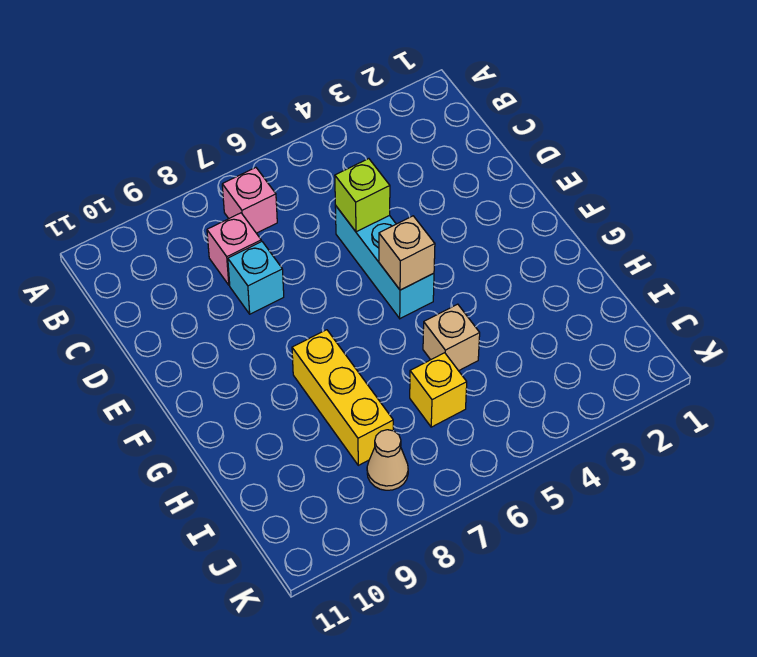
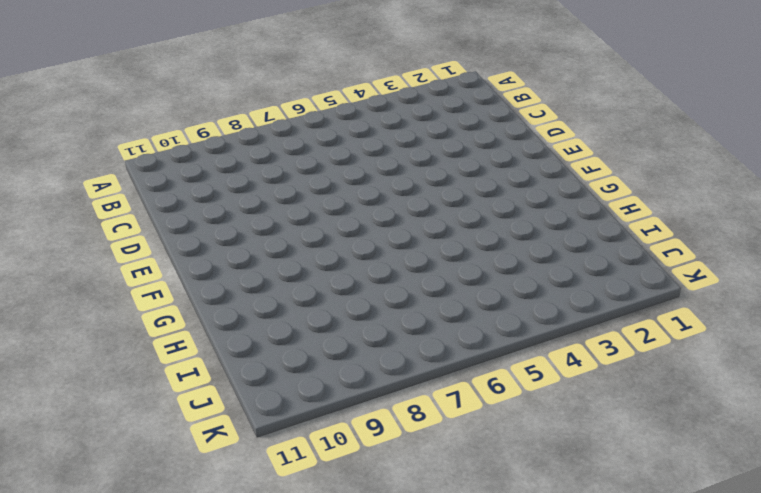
none -> pink 1x1 brick [222,168,277,233]
none -> pink 1x1 brick [207,213,261,285]

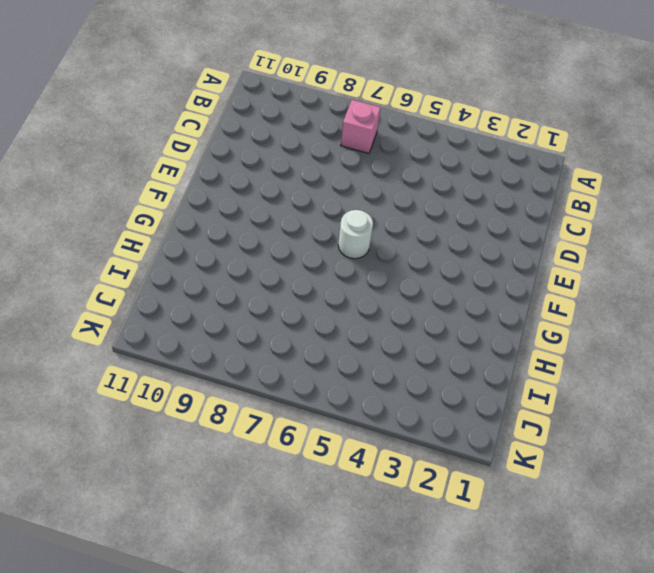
white 1x1 round brick [338,210,373,259] -> none
none -> pink 1x1 brick [207,213,261,285]
none -> cyan 1x3 brick [335,206,434,319]

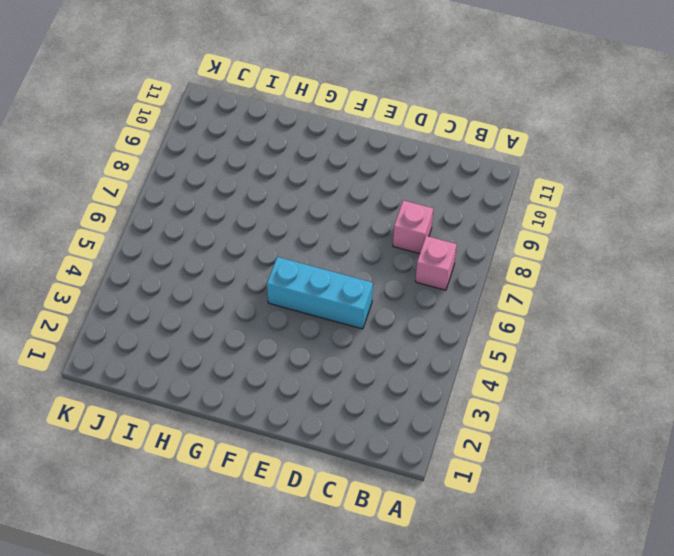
none -> cyan 1x1 brick [228,241,284,314]
none -> yellow 1x3 brick [292,330,393,465]

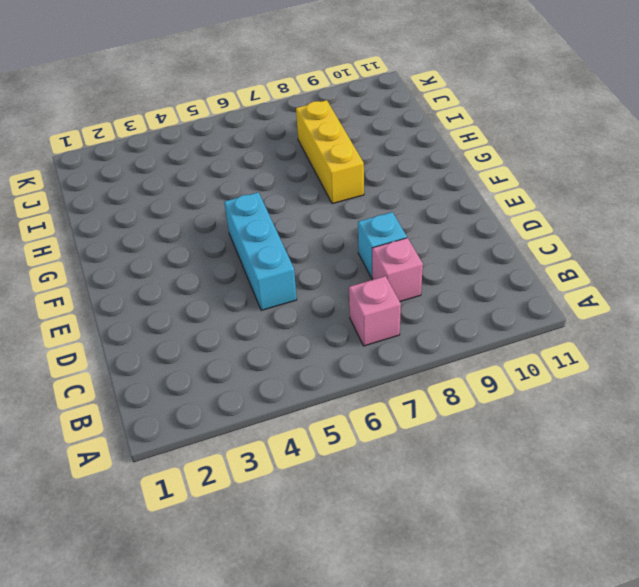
none -> tan 1x1 brick [423,304,480,371]
none -> yellow 1x1 brick [410,353,467,427]

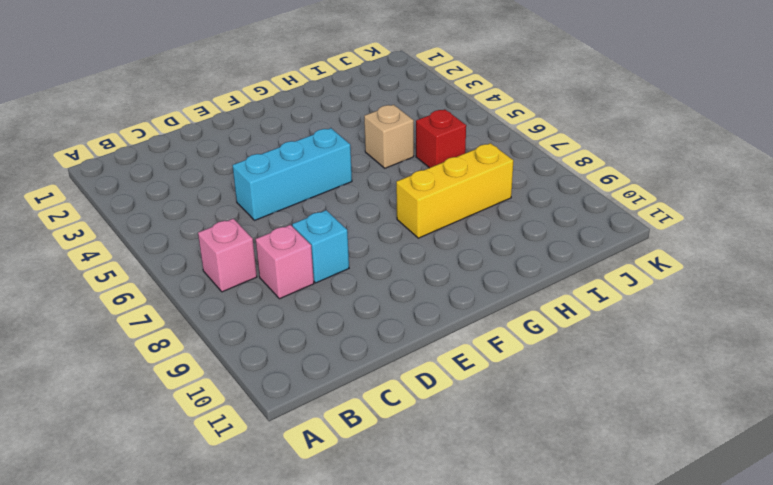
red 1x1 brick [416,109,466,168] -> yellow 1x1 brick [410,353,467,427]
none -> tan 1x1 cone [367,430,408,490]
none -> lime 1x1 brick [335,159,390,232]

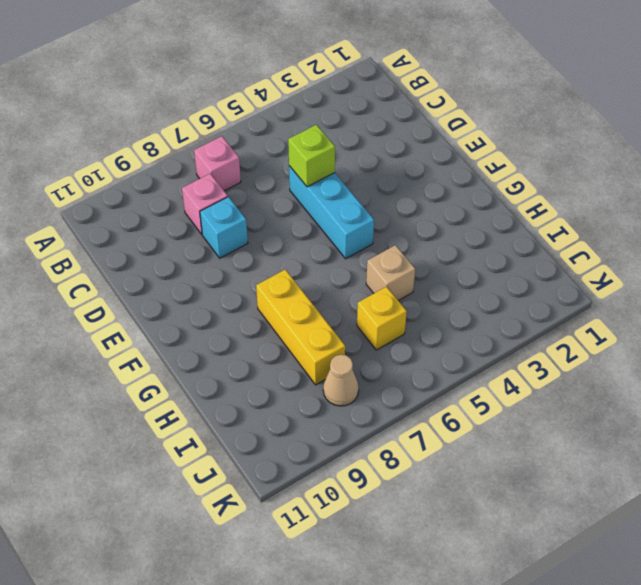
none -> tan 1x1 brick [379,216,435,290]

